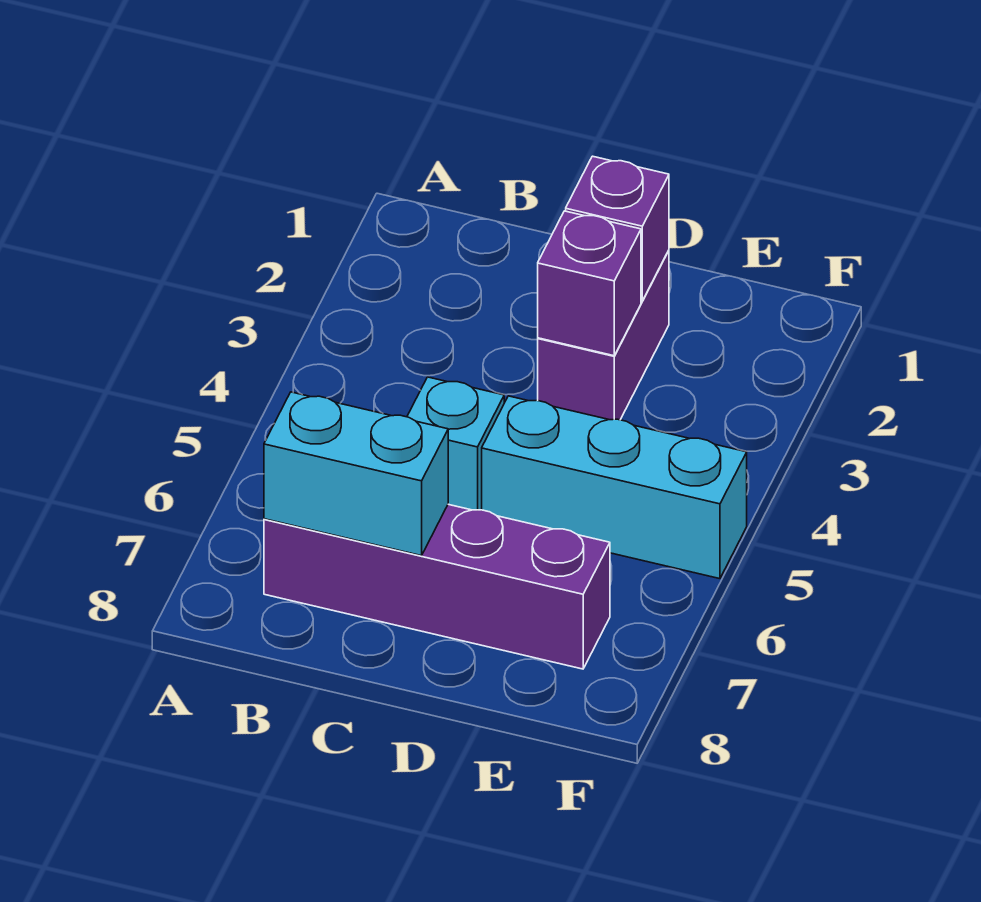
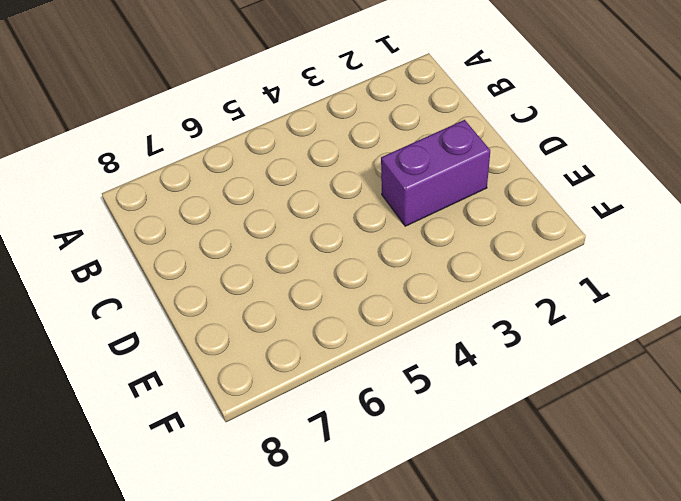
none -> purple 1x4 brick [264,504,610,669]
none -> cyan 1x1 brick [407,377,504,510]

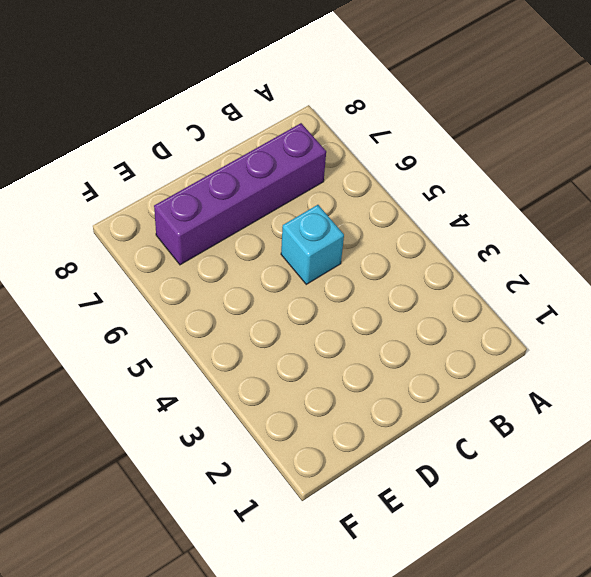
none -> purple 1x2 brick [538,251,669,420]
none -> cyan 1x3 brick [482,396,747,579]

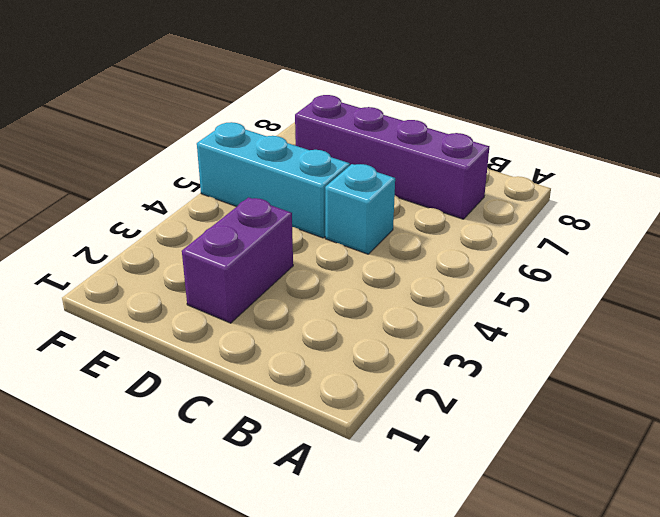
none -> cyan 1x2 brick [264,392,448,556]
none -> purple 1x1 brick [566,156,669,301]

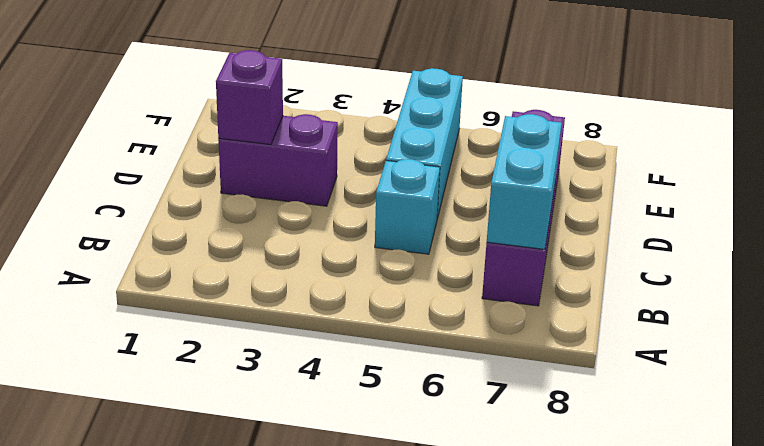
none -> purple 1x1 brick [538,211,641,356]

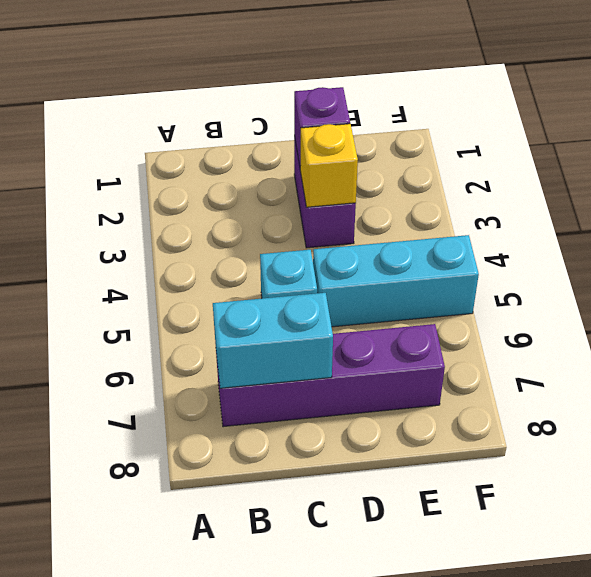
yellow 1x1 brick [300,124,358,207] -> purple 1x1 brick [538,211,641,356]

